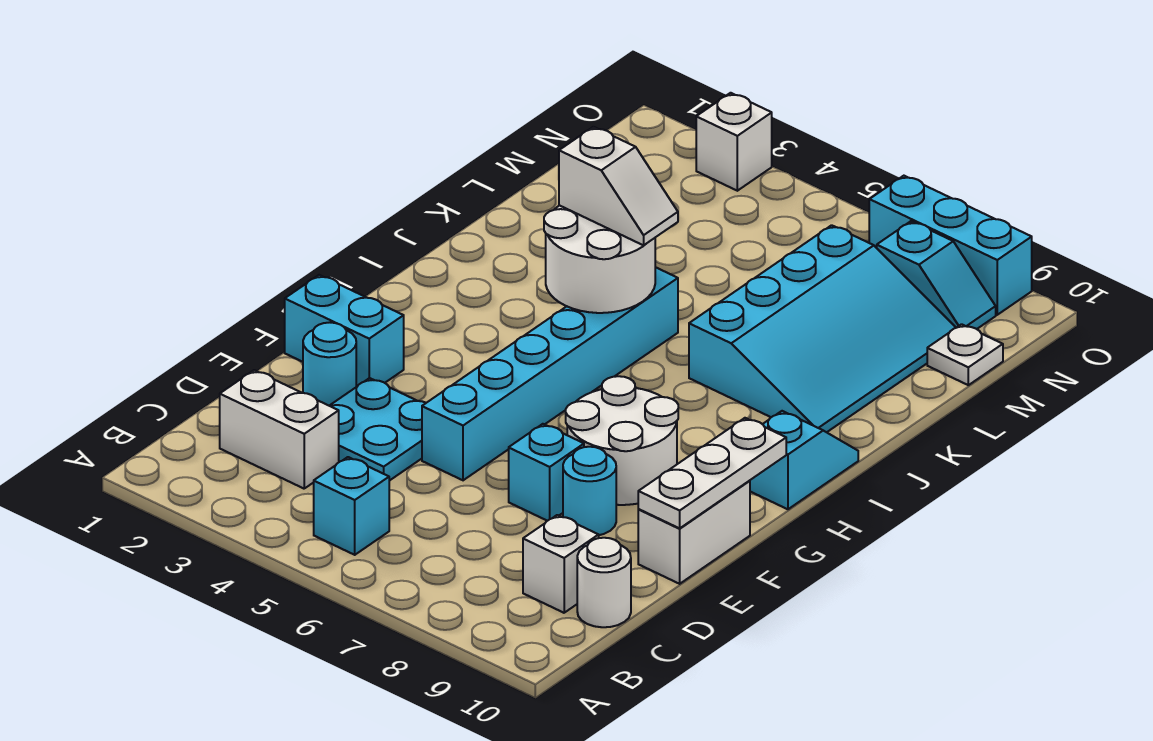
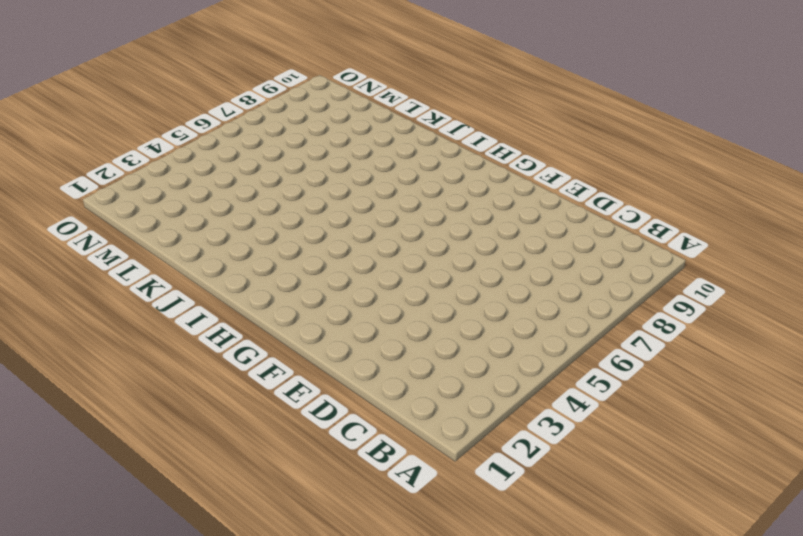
none -> cyan 1x1 brick [314,457,389,555]
none -> white 1x2 brick [220,370,339,489]
none -> white 1x1 brick [523,515,599,613]

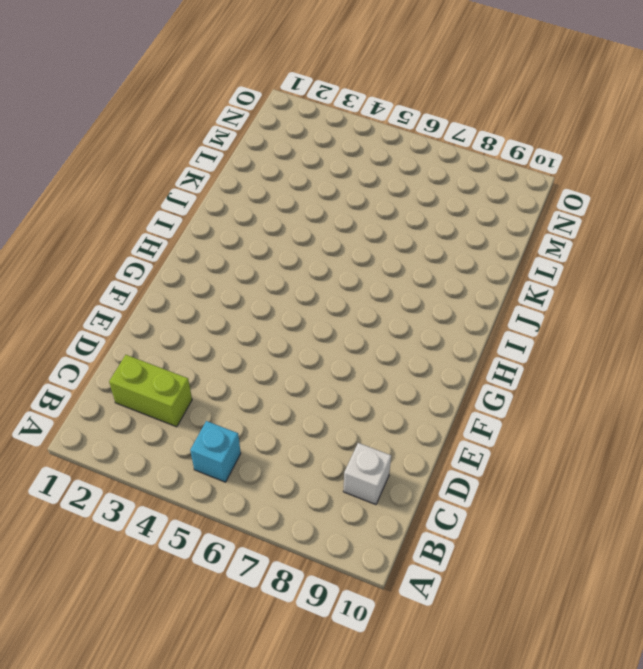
lime 1x2 brick [109,355,192,427] -> white 1x2 brick [220,370,339,489]
none -> white 1x1 round brick [577,538,631,627]
none -> cyan 2x2 plate [330,378,426,481]
none -> cyan 1x1 round brick [303,322,356,406]

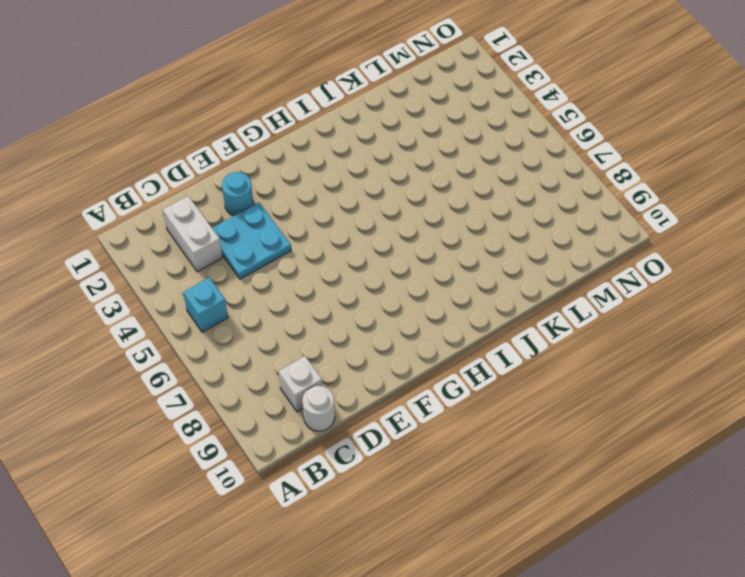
none -> cyan 1x6 brick [422,267,678,480]
none -> cyan 1x1 brick [509,424,584,521]
none -> cyan 1x1 round brick [563,447,616,535]

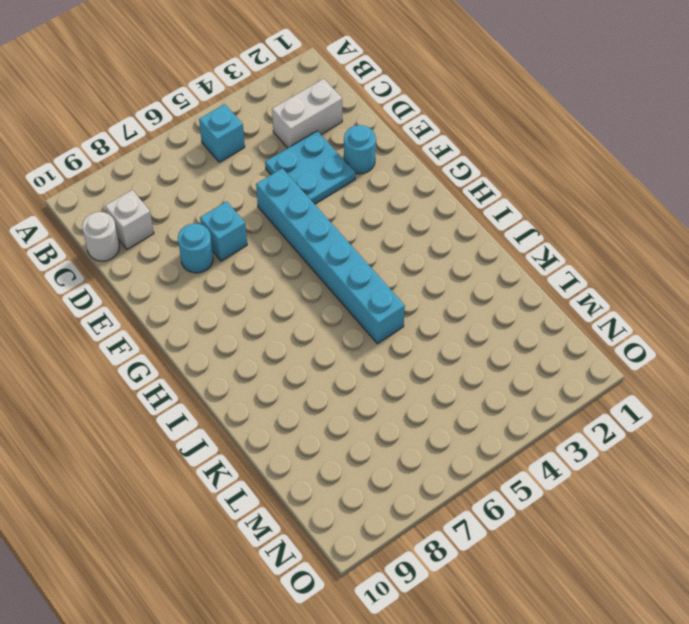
none -> white 1x2 brick [638,481,750,584]
none -> cyan 1x2 brick [285,275,404,387]
none -> white 2x2 round brick [566,376,678,505]

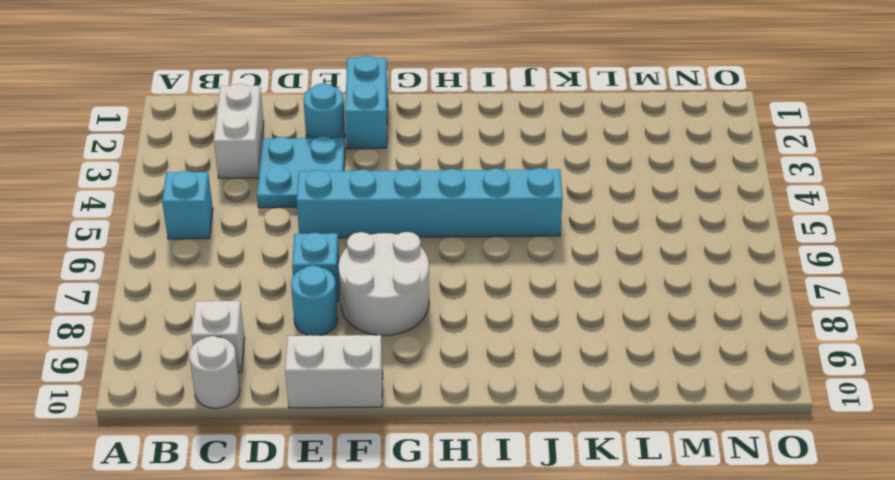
none -> cyan 1x2 slope [750,411,858,509]
none -> cyan 3x4 slope [689,225,956,432]
none -> white 1x1 plate [927,324,1003,385]

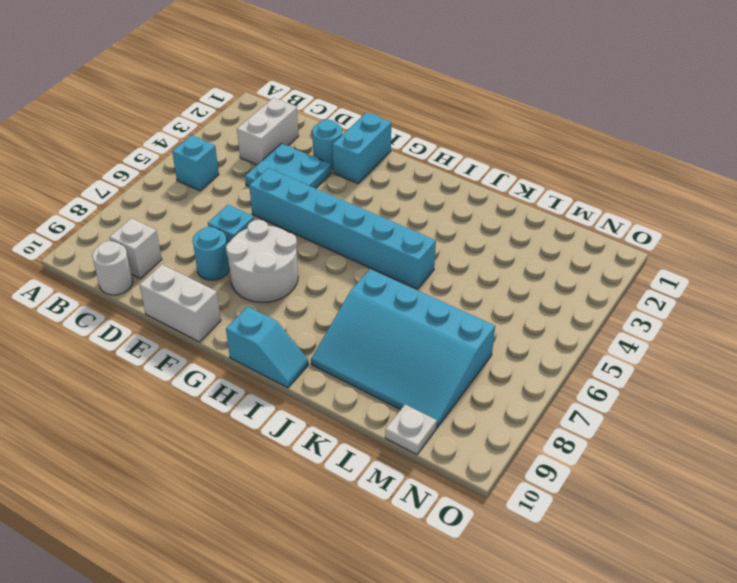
none -> cyan 1x2 slope [877,221,996,329]
none -> white 1x1 brick [696,93,772,191]
none -> cyan 1x3 brick [869,176,1032,315]

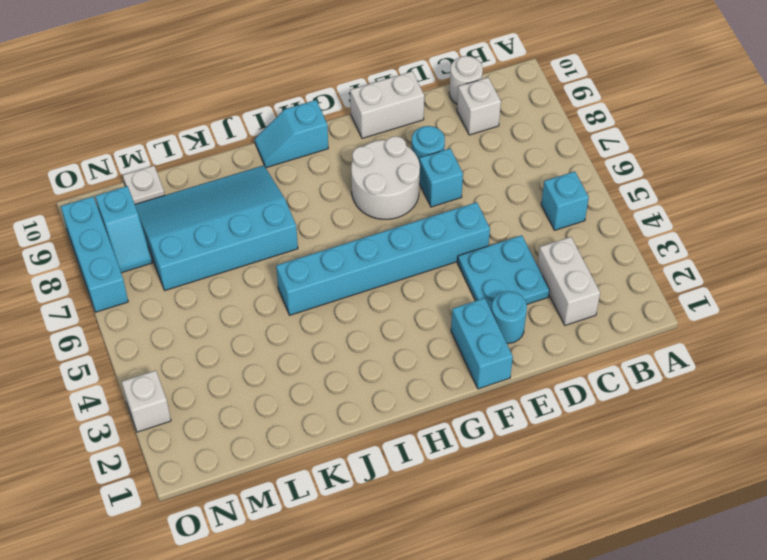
cyan 1x2 slope [95,186,152,273] -> cyan 1x2 slope turned to [877,221,996,329]
none -> white 1x3 plate [638,418,786,528]
none -> white 2x2 round brick [544,206,655,313]
none -> white 1x2 slope [559,127,678,245]

